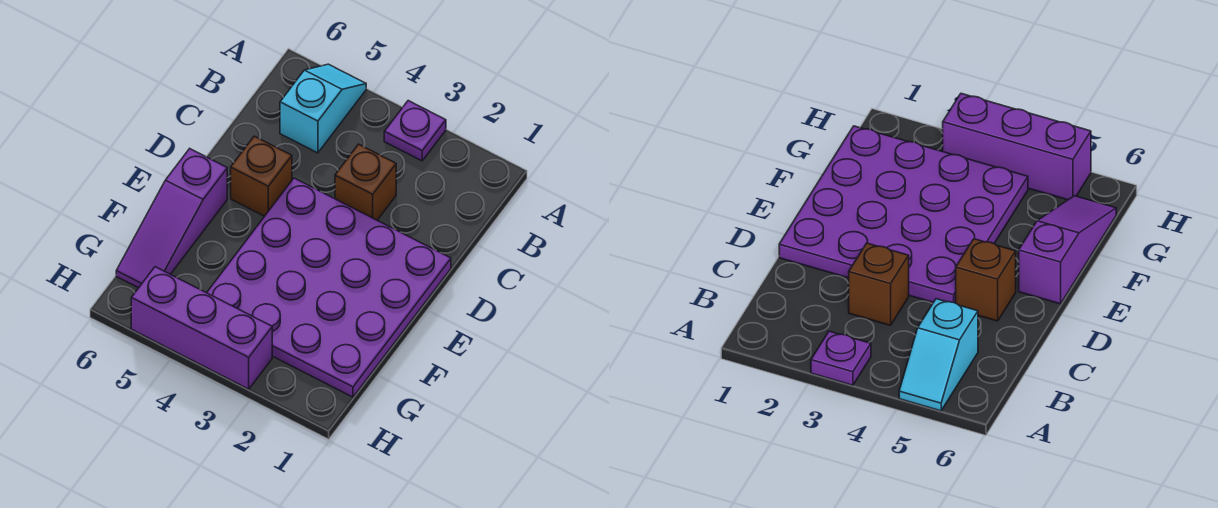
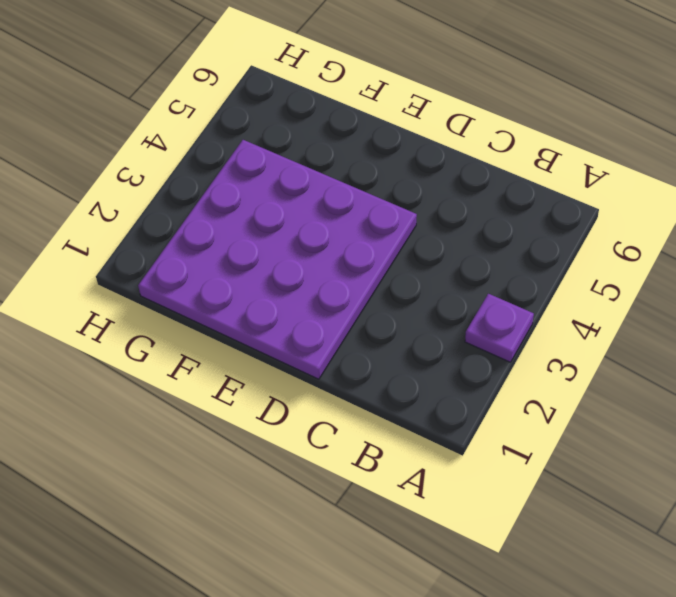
none -> cyan 1x2 slope [280,64,366,153]
none -> brown 1x1 brick [335,144,396,220]

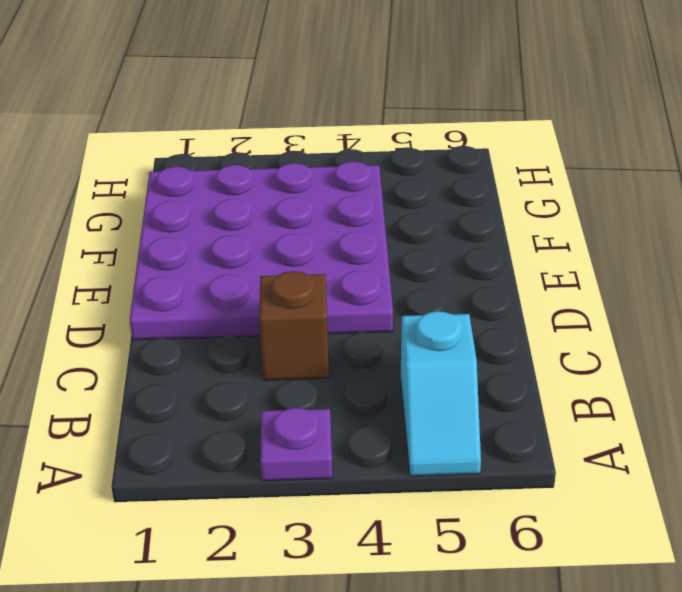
none -> brown 1x1 brick [231,136,292,216]
none -> purple 1x3 slope [116,149,227,288]

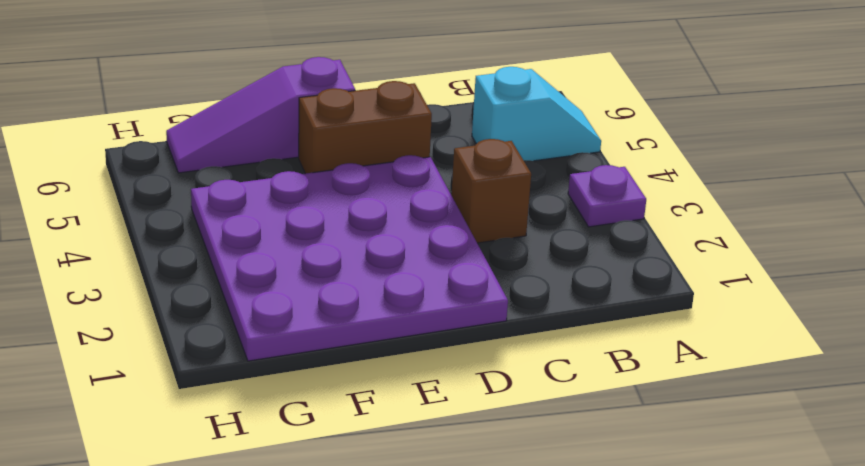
brown 1x2 brick [299,81,432,174] -> brown 1x1 brick [231,136,292,216]
none -> purple 1x3 brick [131,267,272,389]

